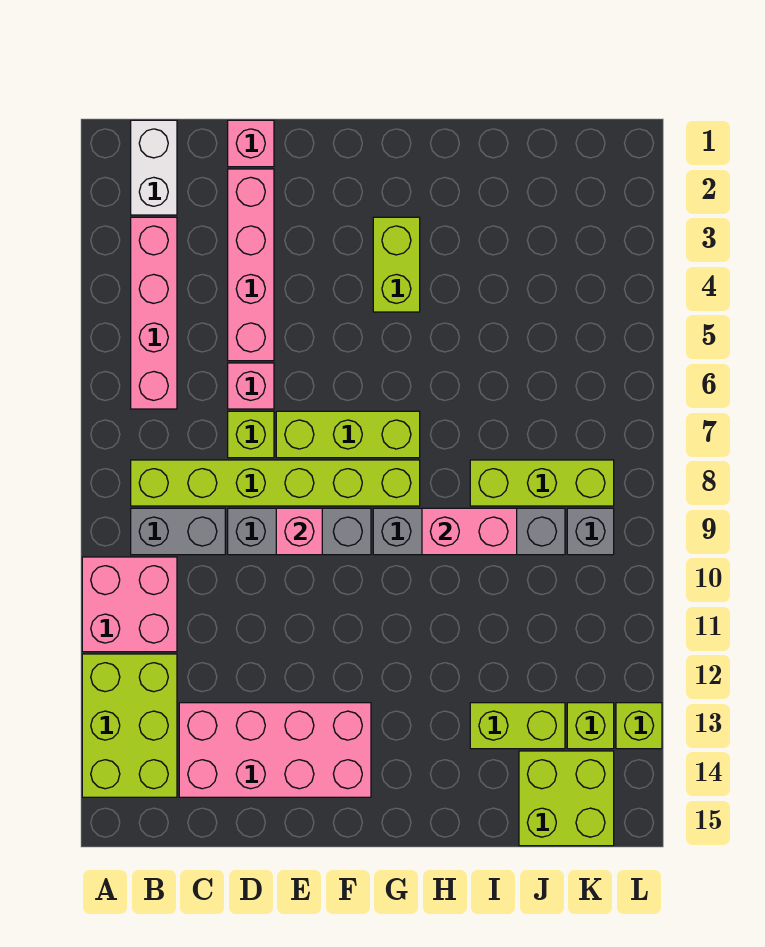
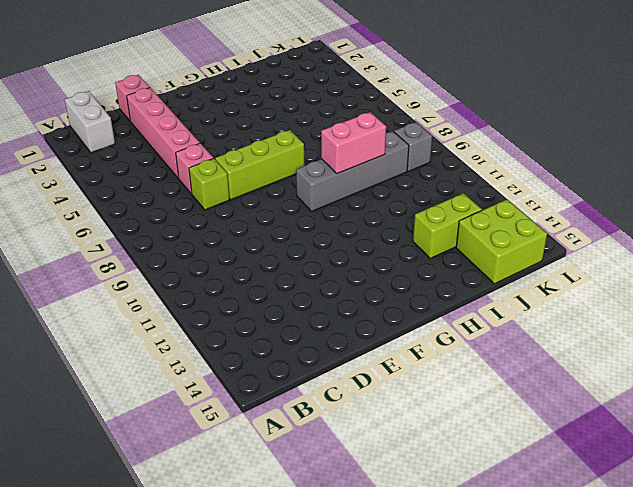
none -> pink 2x2 brick [82,557,177,652]
none -> lime 2x3 brick [82,654,177,797]
none -> pink 1x4 brick [131,217,177,409]

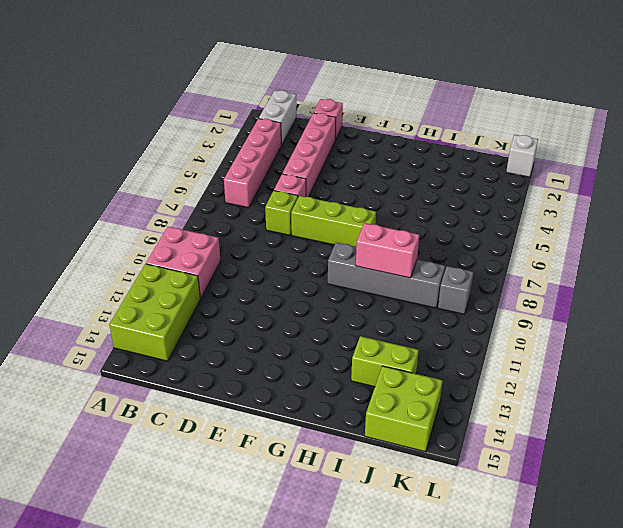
white 1x1 brick [506,135,538,177] -> none
none -> lime 1x6 brick [131,460,420,506]
none -> grey 1x2 brick [131,508,225,555]
none -> pink 2x4 brick [179,703,371,797]

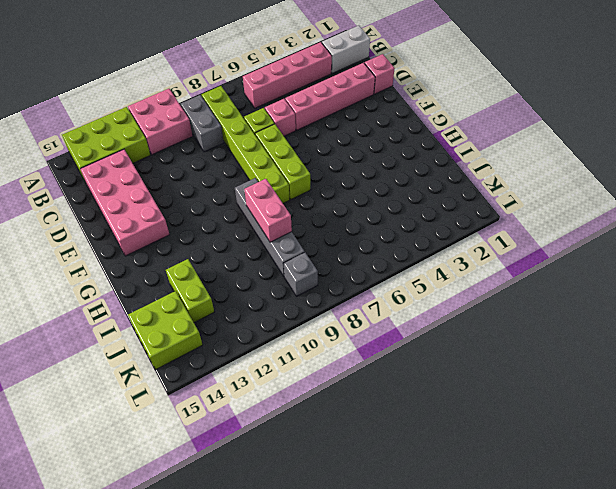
none -> grey 1x3 brick [228,508,371,555]
none -> lime 1x2 brick [373,217,420,312]
none -> lime 1x3 brick [470,460,614,506]

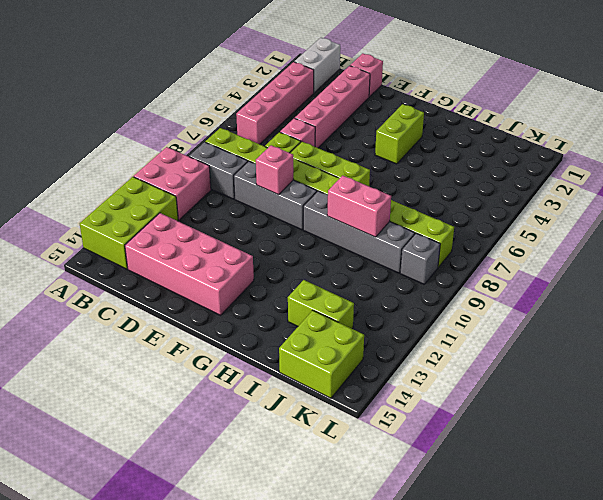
none -> lime 1x1 brick [567,703,614,749]
none -> lime 1x1 brick [616,703,662,749]

